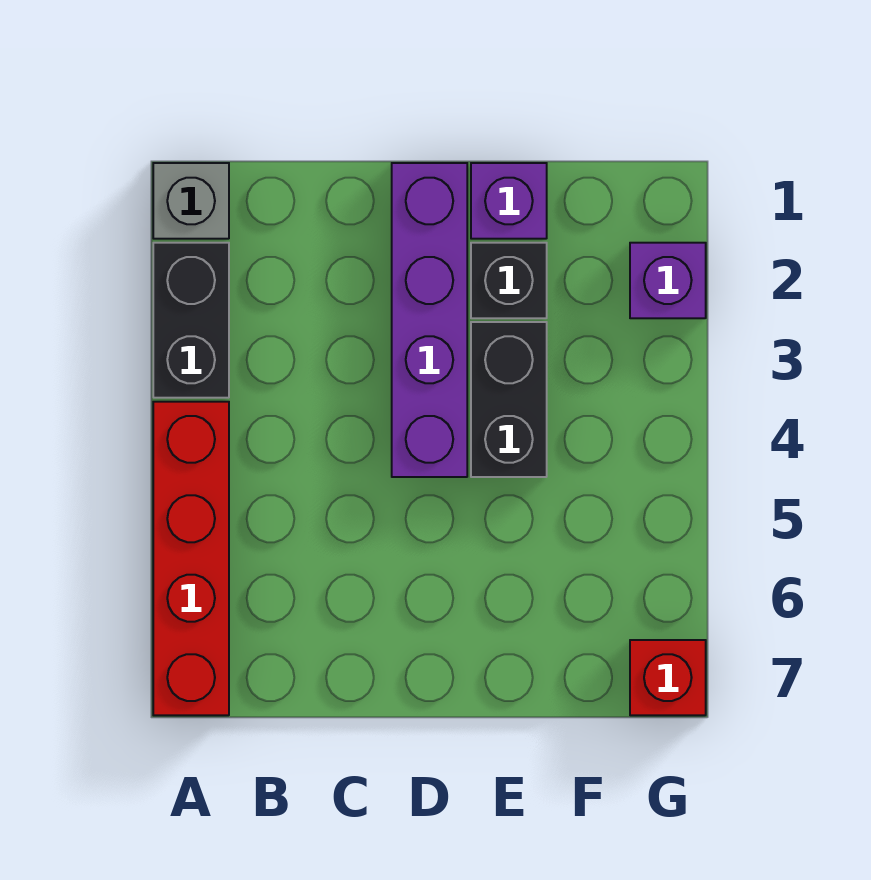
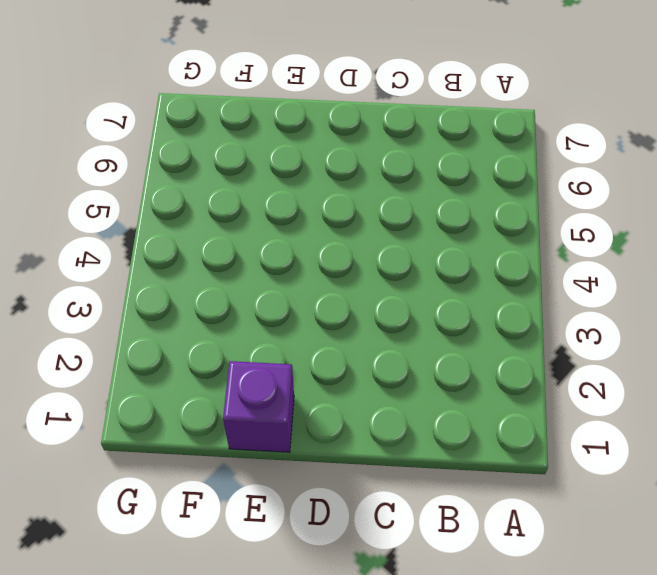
none -> grey 1x1 brick [153,163,229,239]
none -> black 1x2 brick [153,243,229,398]

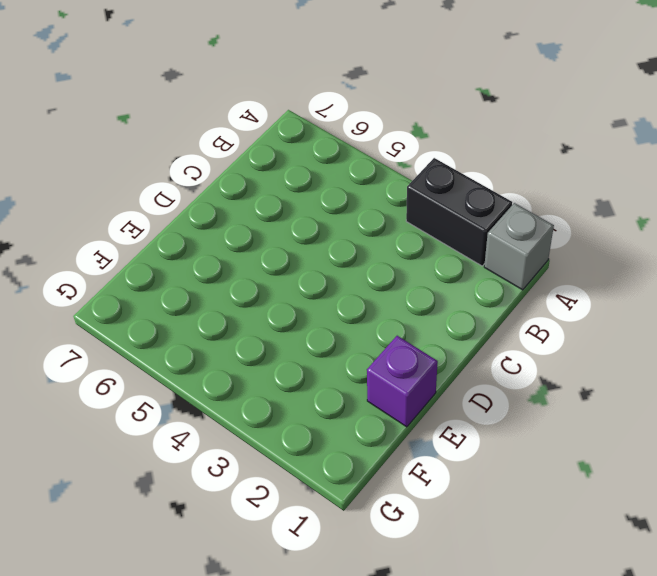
none -> red 1x4 brick [153,402,229,715]
none -> purple 1x4 brick [392,163,467,477]

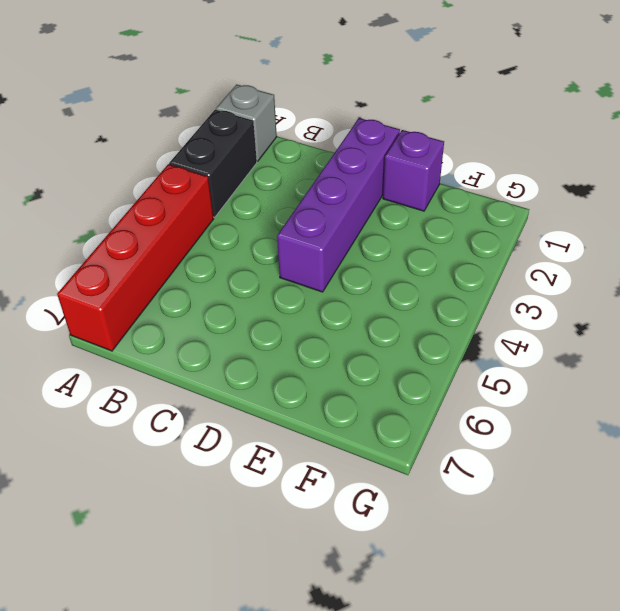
none -> black 1x1 brick [471,243,547,318]
none -> black 1x2 brick [471,322,547,477]

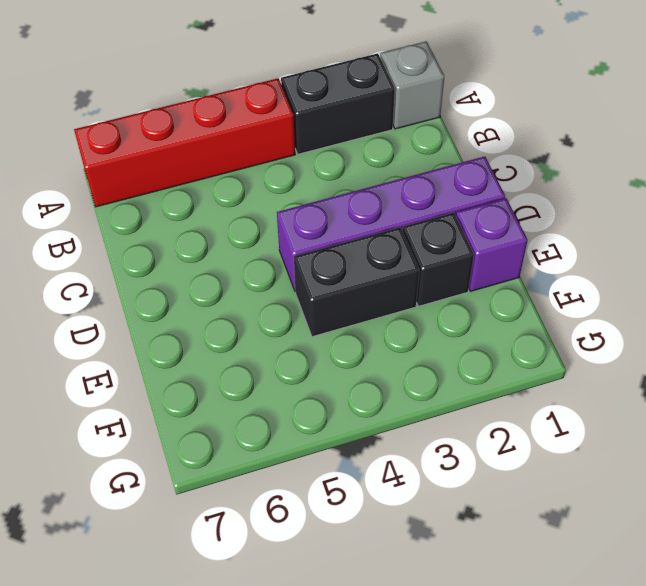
none -> purple 1x1 brick [630,243,706,318]
none -> red 1x1 brick [630,640,706,715]

